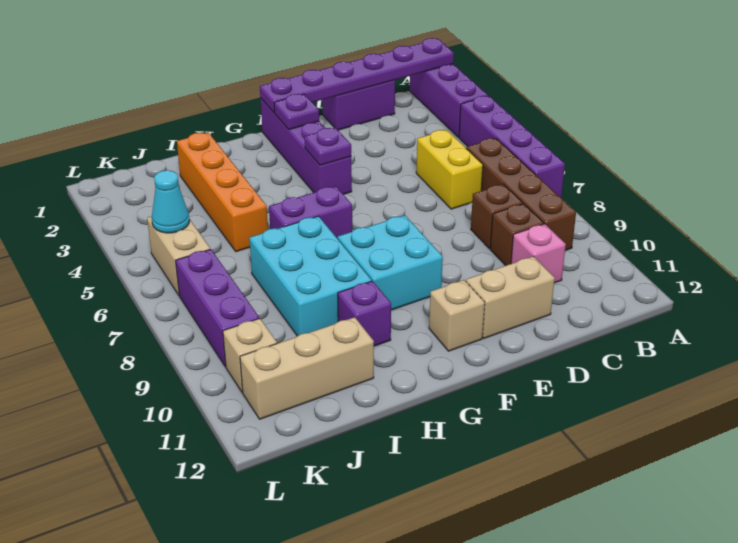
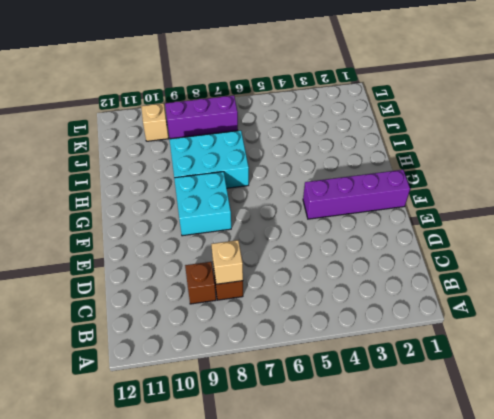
tan 1x1 brick [211,240,243,284] -> tan 1x1 brick moved to [429,280,485,351]
none -> purple 1x3 brick [410,64,488,137]
none -> purple 1x4 brick [459,96,565,198]
none -> brown 1x4 brick [466,138,576,251]

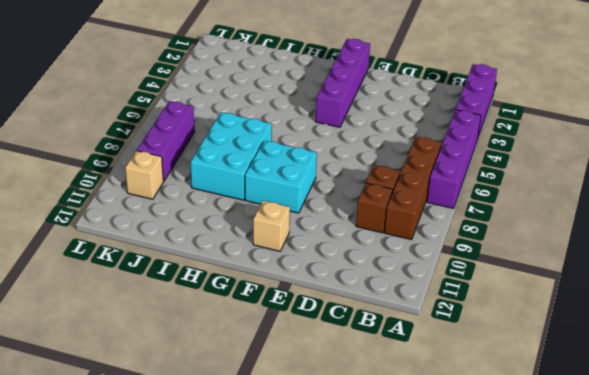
none -> purple 1x2 brick [323,80,395,130]
none -> yellow 1x2 brick [416,130,483,209]
none -> pink 1x1 brick [511,224,566,283]

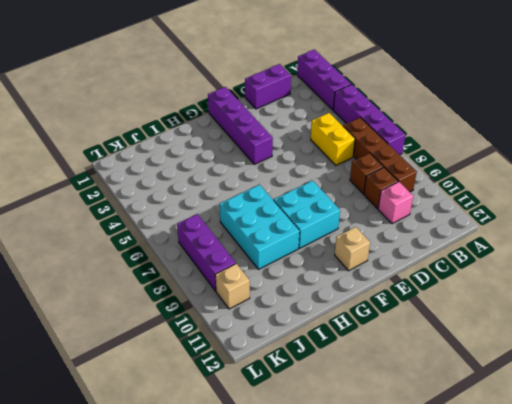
none -> tan 1x2 brick [466,256,555,338]
none -> purple 1x2 brick [269,186,352,239]
none -> purple 1x1 brick [338,281,391,346]

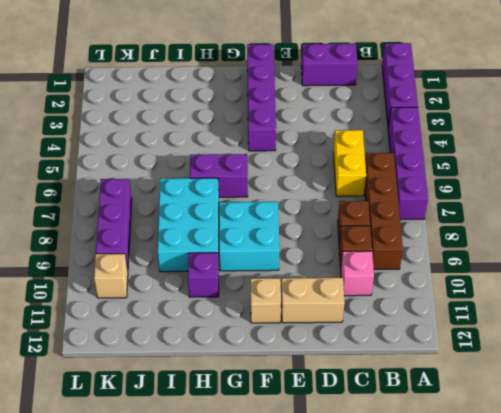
none -> orange 1x4 brick [177,132,268,252]
none -> tan 1x3 brick [240,317,374,419]
none -> tan 1x2 brick [147,216,210,295]

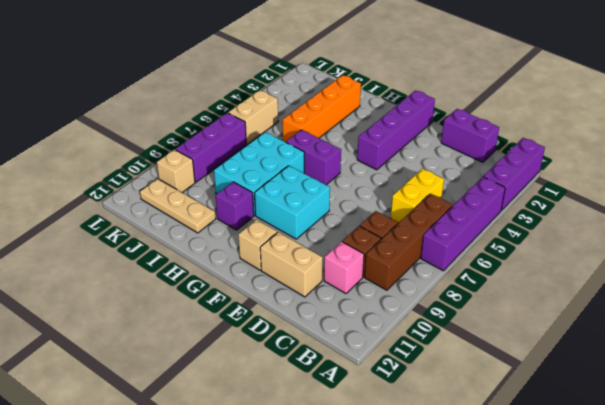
tan 1x3 plate [140,179,216,233] -> tan 1x3 brick [240,317,374,419]
none -> purple 1x6 plate [260,38,454,113]
none -> purple 1x1 plate [274,94,319,130]
none -> purple 1x1 plate [305,128,351,165]

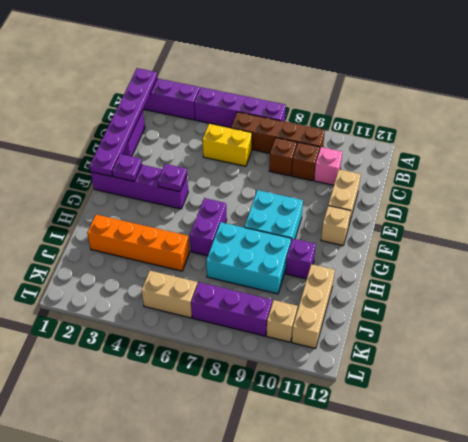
none -> cyan 1x1 cone [152,170,189,233]

